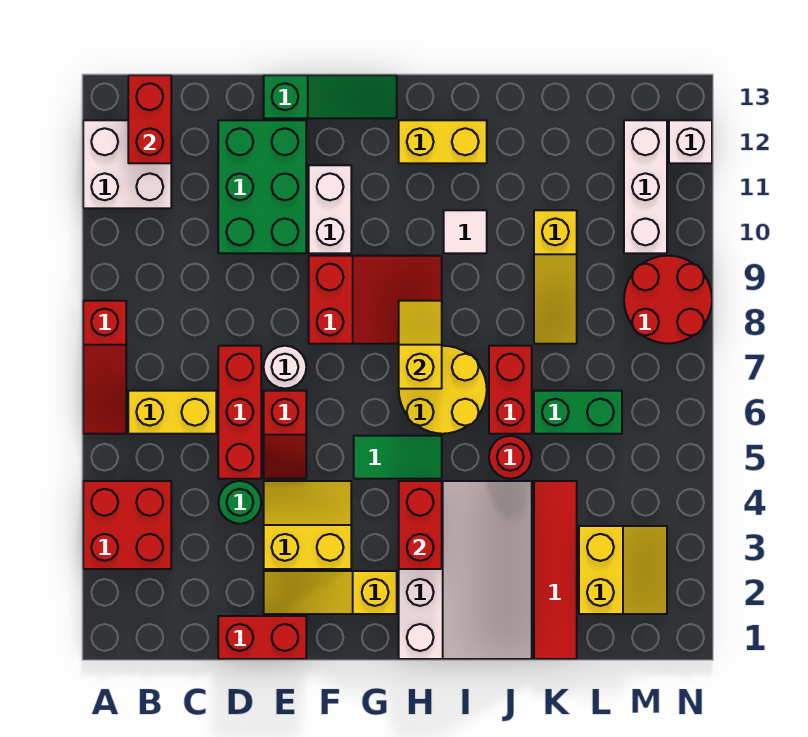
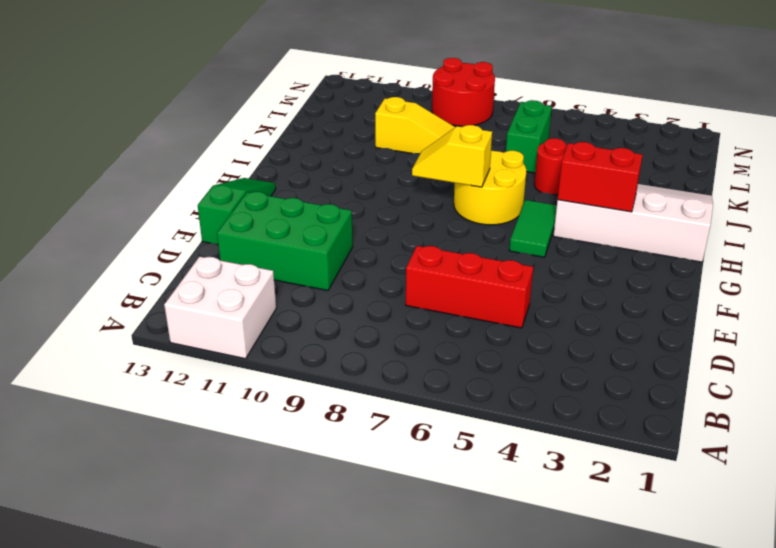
none -> red 2x2 brick [83,481,171,569]
none -> red 1x3 slope [83,301,126,434]
none -> yellow 1x2 brick [128,391,216,434]
none -> red 1x2 brick [218,616,306,659]

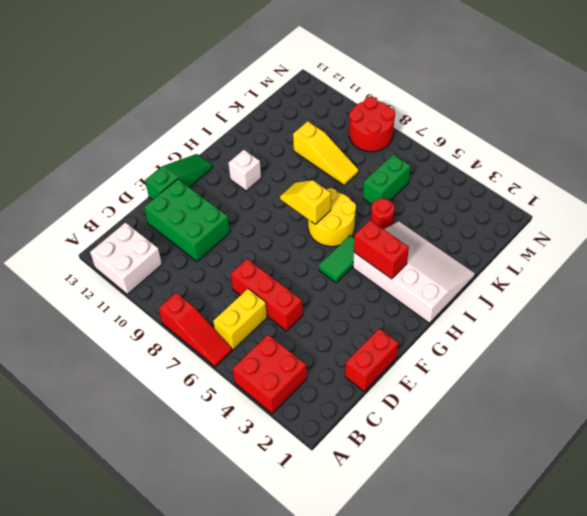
white 1x1 brick [229,150,261,191] -> white 1x1 brick moved to [669,120,712,163]
none -> green 1x1 round brick [218,481,261,524]
none -> yellow 1x3 slope [264,571,397,614]
none -> yellow 2x2 slope [264,481,351,569]
none -> red 1x2 slope [264,391,306,479]

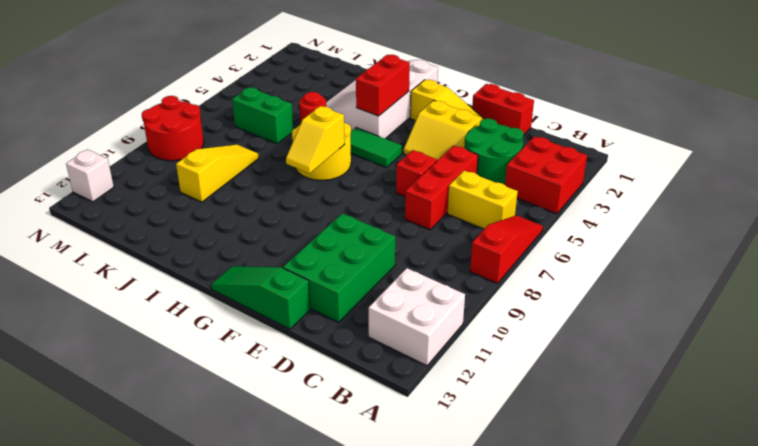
green 2x2 round brick [464,119,524,185] -> green 1x1 round brick [218,481,261,524]
none -> white 1x1 round brick [264,346,306,389]
none -> red 2x3 slope [309,256,442,344]
none -> white 1x2 brick [309,165,351,253]
none -> yellow 1x2 brick [399,120,487,163]

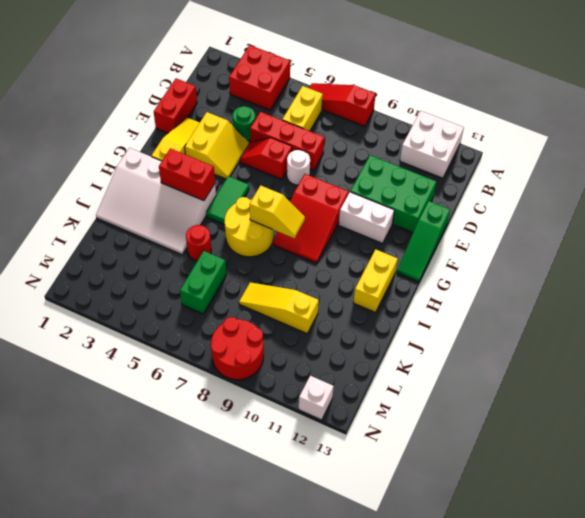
none -> white 1x1 tile [444,210,487,253]
none -> red 1x2 brick [489,346,532,434]
none -> red 1x4 tile [534,481,577,659]
none -> yellow 2x2 slope [579,526,667,614]

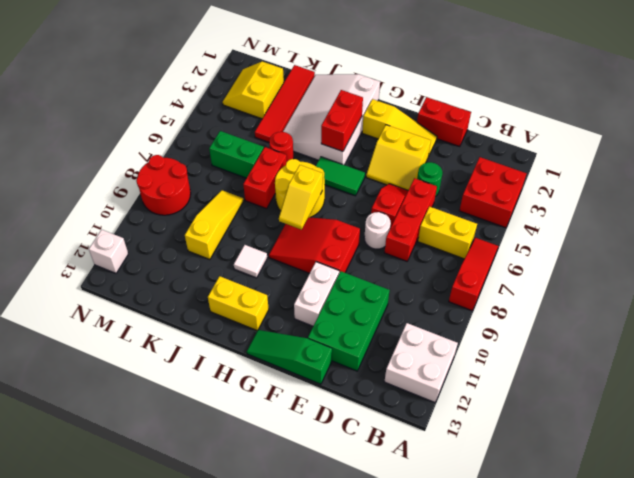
none -> white 1x3 brick [624,120,667,253]
none -> red 1x2 brick [128,75,171,163]

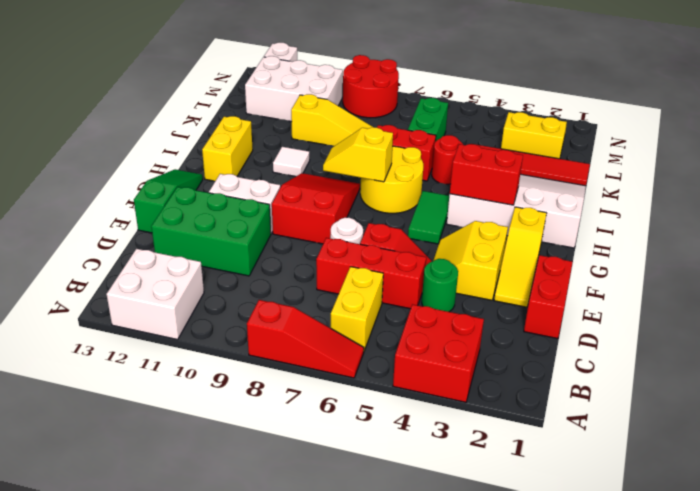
white 2x3 brick [245,56,343,122] -> white 1x3 brick [624,120,667,253]
none -> red 1x2 brick [128,75,171,163]

